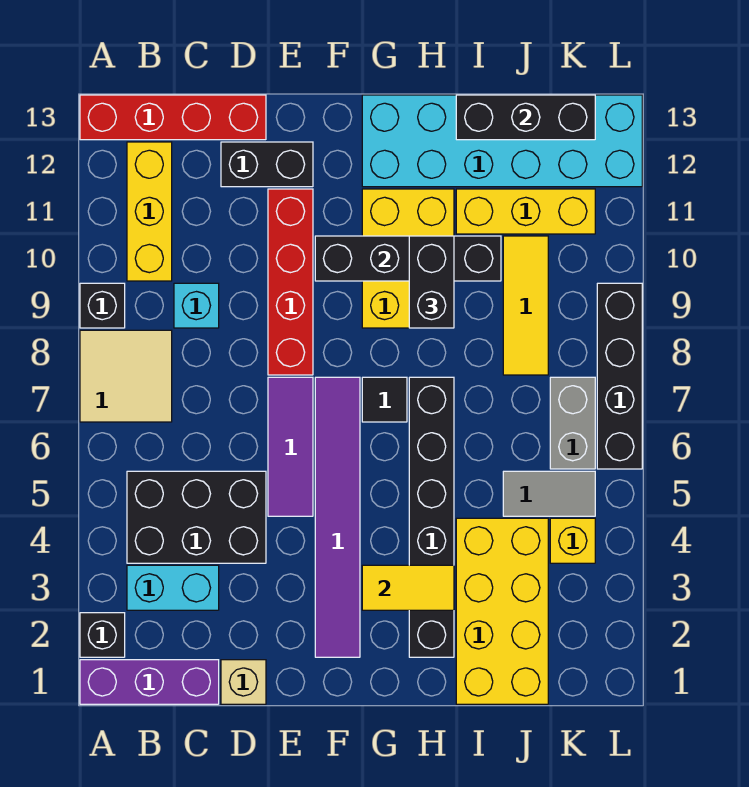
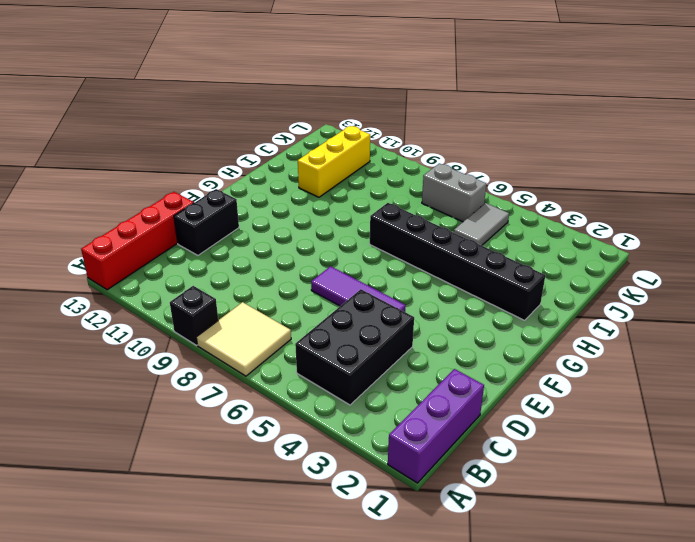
none -> black 1x1 brick [80,613,125,657]
none -> cyan 1x2 brick [127,565,219,610]
none -> yellow 1x3 brick [127,142,172,281]

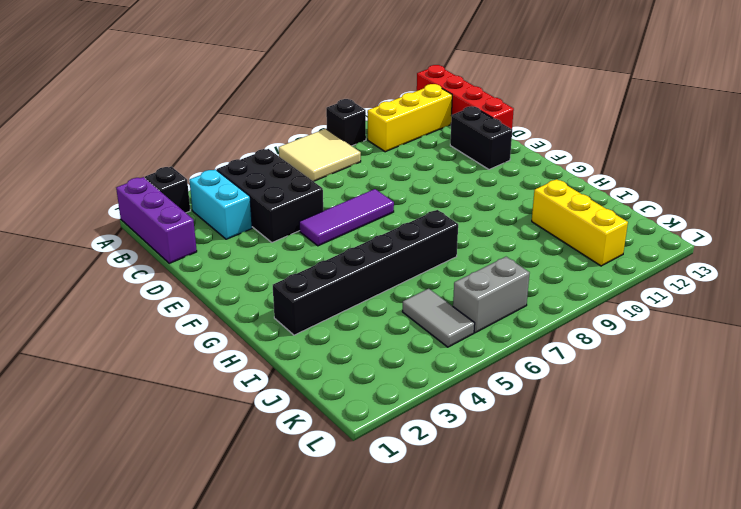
none -> cyan 1x1 brick [174,283,219,328]
none -> tan 1x1 brick [221,660,266,704]
none -> red 1x4 brick [268,189,313,375]

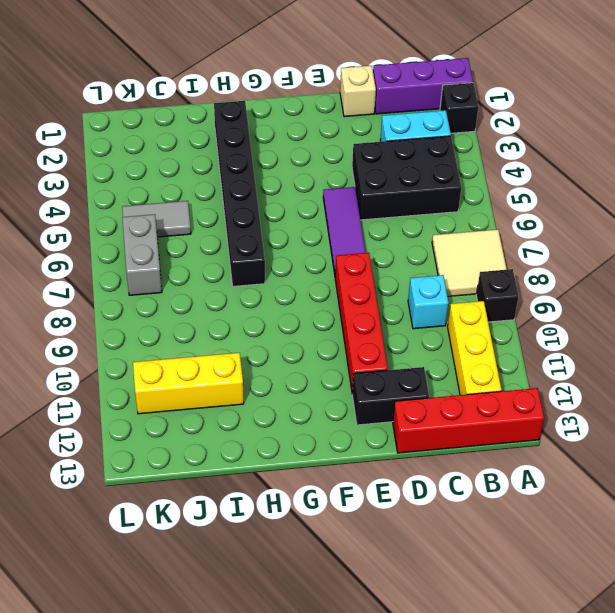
none -> purple 1x6 tile [315,377,360,657]
none -> black 1x1 tile [362,377,407,422]
none -> yellow 2x3 brick [362,189,454,328]

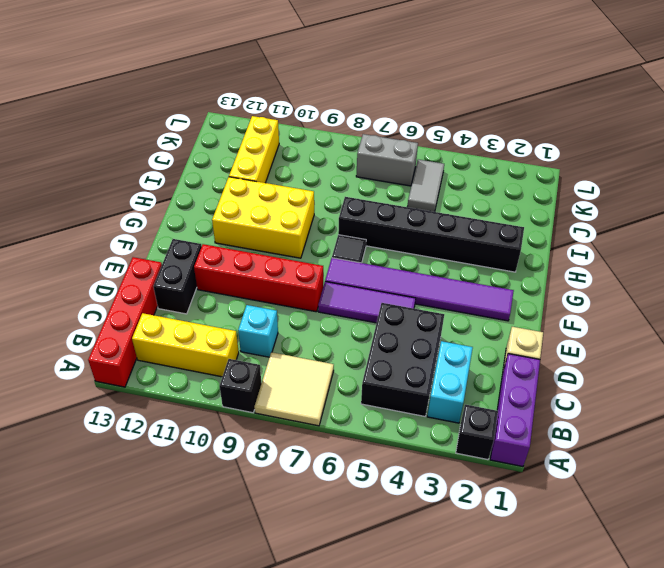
none -> cyan 2x6 brick [362,95,642,187]
none -> yellow 2x4 brick [456,518,548,704]
none -> yellow 1x3 tile [503,236,548,375]

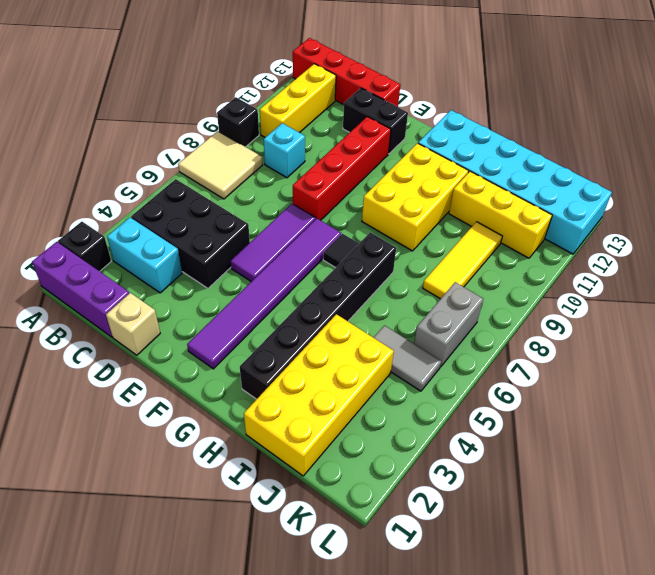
none -> yellow 1x1 brick [550,518,595,563]
none -> black 1x4 brick [597,283,642,469]
none -> black 1x4 brick [315,236,501,281]

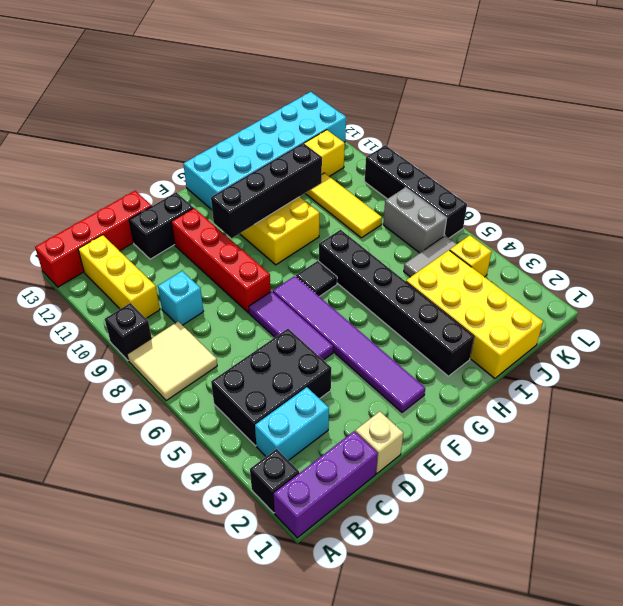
none -> yellow 1x2 tile [362,565,454,610]
none -> black 1x3 brick [456,95,595,140]
none -> black 1x2 brick [409,236,454,328]

